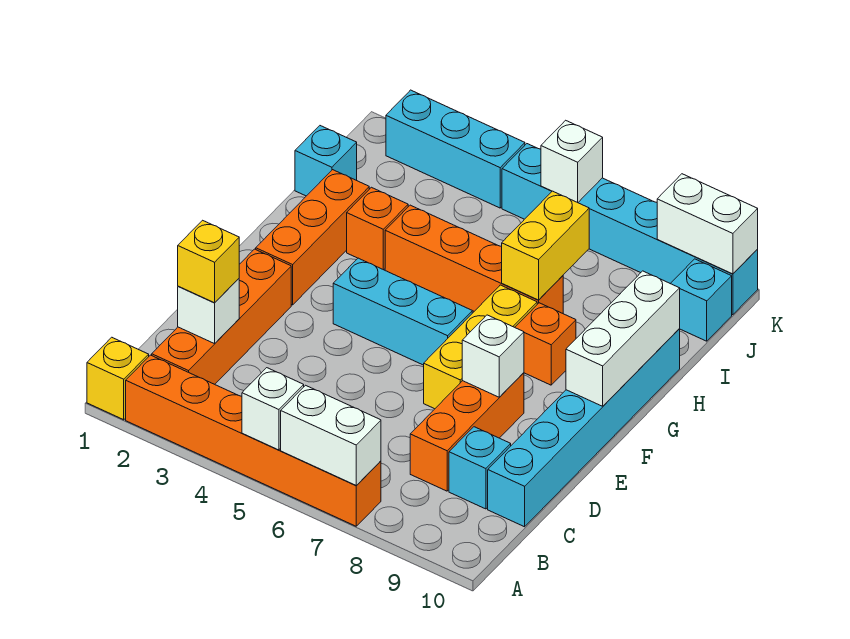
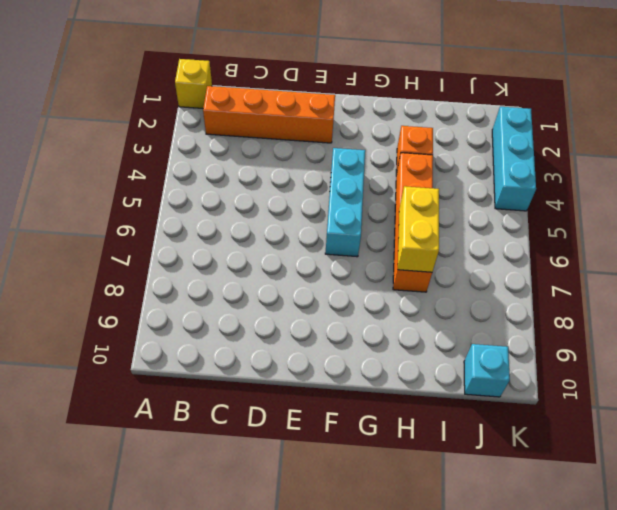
yellow 1x2 brick [398,186,439,272] -> yellow 1x2 brick turned to [502,191,589,300]
none -> orange 1x6 brick [126,355,381,526]
none -> orange 1x3 brick [410,373,524,491]
none -> cyan 1x1 brick [449,427,511,509]

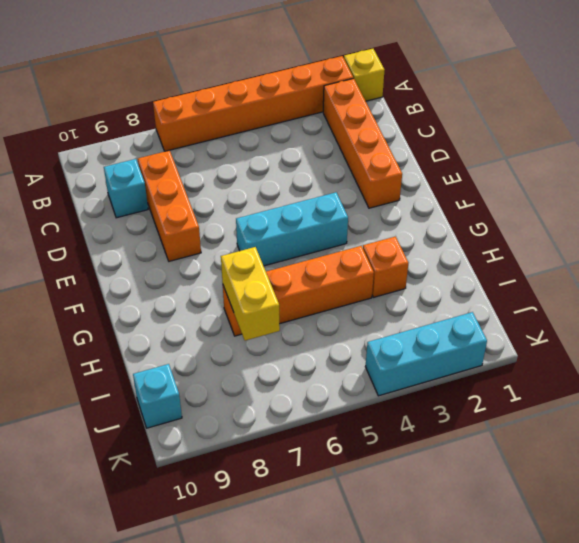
none -> cyan 1x6 brick [488,329,680,527]
none -> yellow 1x3 brick [424,285,537,409]
none -> orange 1x3 brick [256,170,369,305]

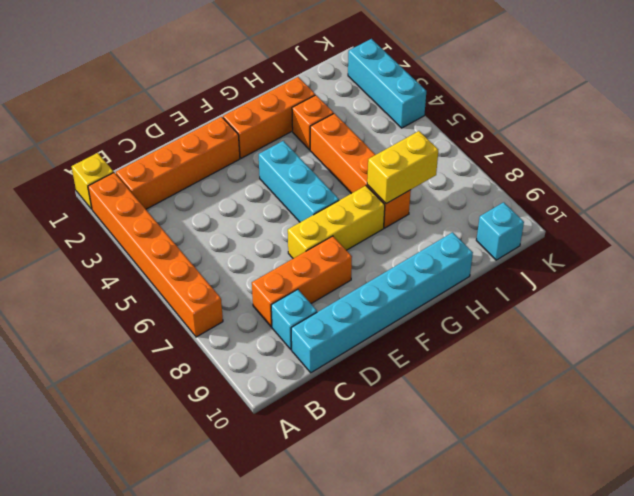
none -> orange 1x1 brick [515,303,576,385]
none -> cyan 1x1 brick [295,126,357,196]
none -> cyan 1x6 brick [502,144,758,315]

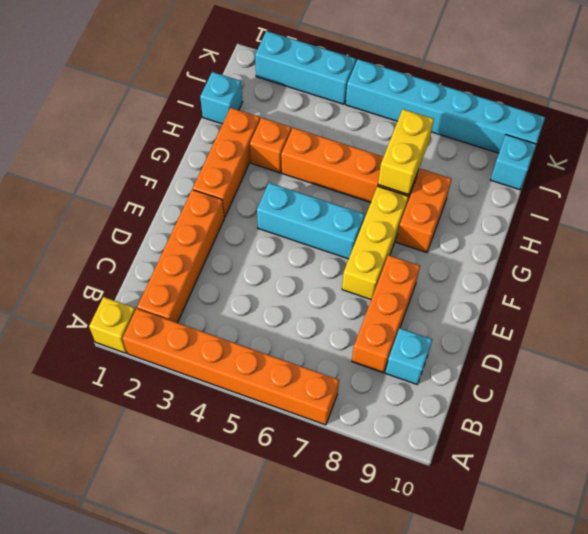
orange 1x2 brick [397,169,452,253] -> orange 1x1 brick [515,303,576,385]
none -> cyan 1x6 brick [488,329,680,527]
none -> white 1x1 brick [242,368,304,450]
none -> white 1x2 brick [281,385,381,486]

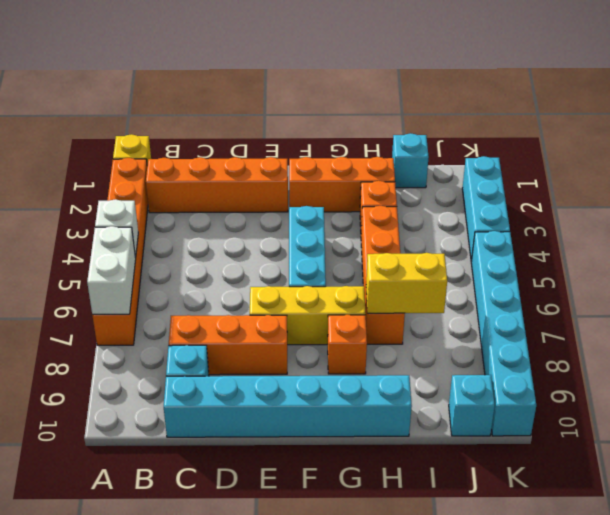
none -> white 1x1 brick [178,279,239,344]
none -> white 1x1 brick [462,315,524,397]
none -> white 1x3 brick [566,271,680,406]

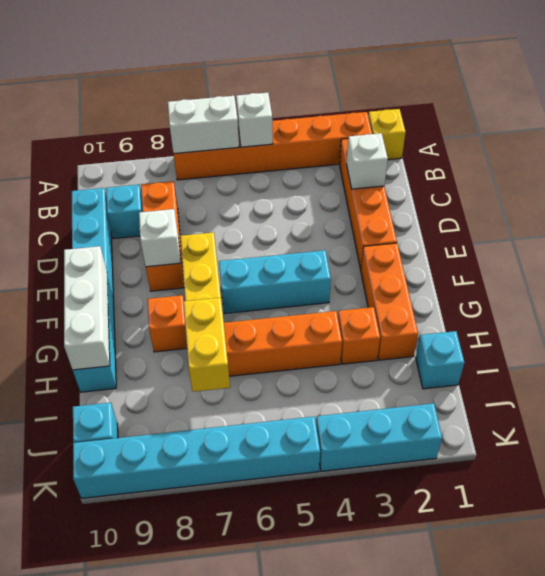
none -> white 1x1 brick [541,120,603,202]
none -> white 1x2 brick [657,174,758,274]
none -> yellow 1x1 brick [178,220,239,303]

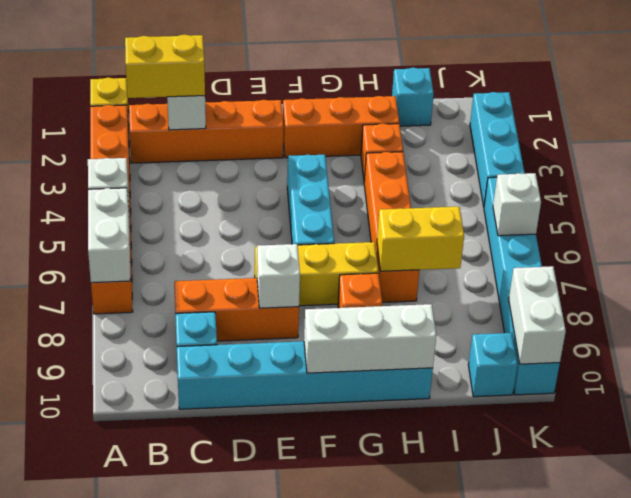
yellow 1x2 brick [125,35,205,98] -> yellow 1x1 brick [178,220,239,303]

